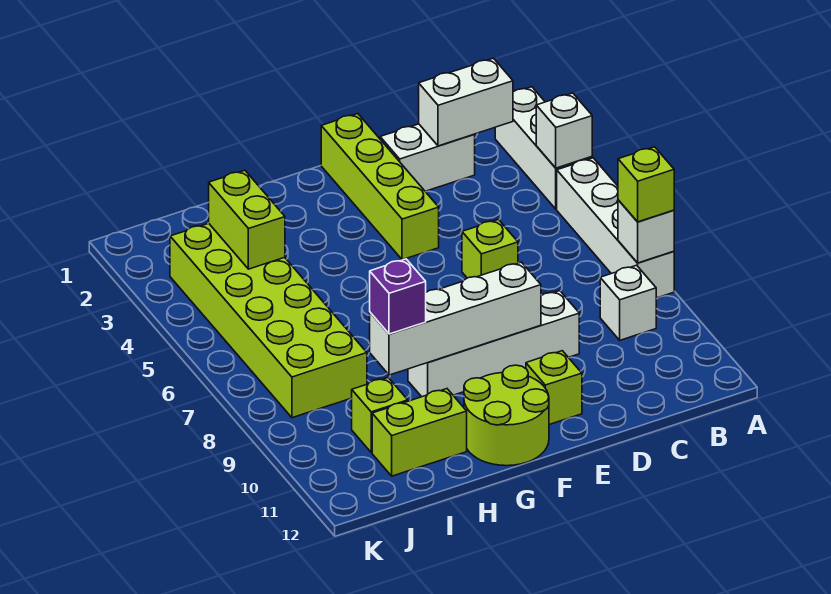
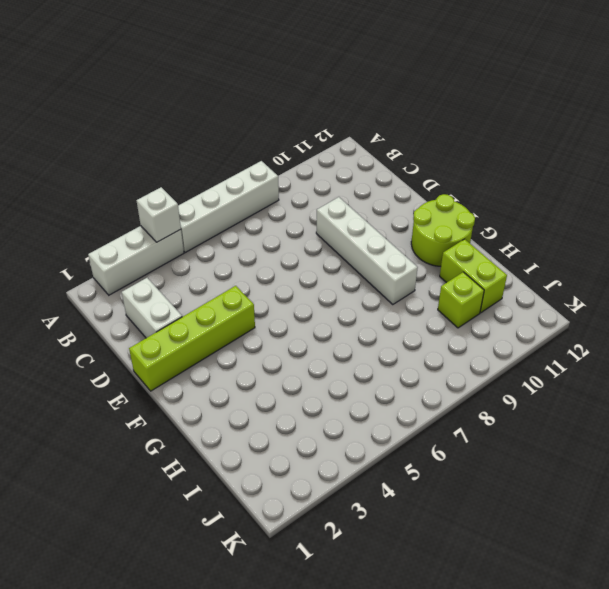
none -> white 1x1 brick [600,265,656,340]
none -> lime 1x1 brick [462,220,518,278]
none -> lime 1x1 brick [526,351,582,424]

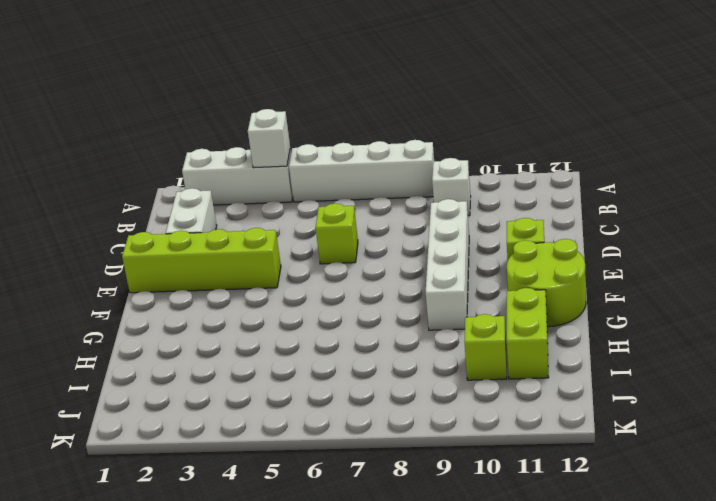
none -> lime 2x6 brick [170,223,367,418]
none -> white 1x1 brick [618,200,674,263]
none -> white 1x2 brick [419,58,513,146]

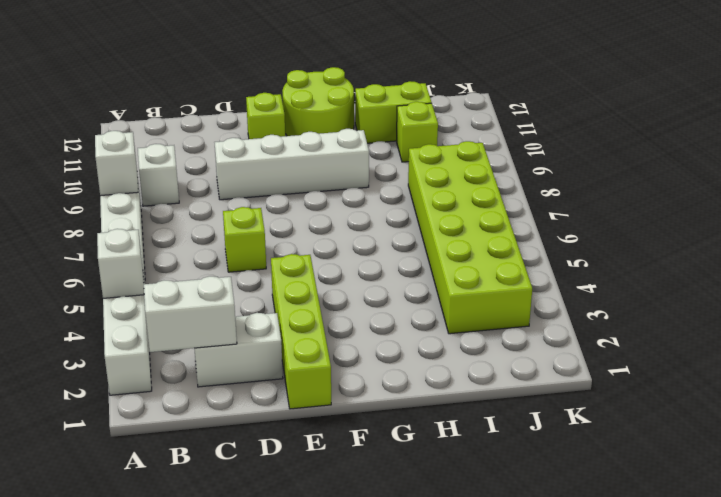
none -> white 1x4 brick [370,262,541,375]
none -> lime 1x2 brick [209,170,285,269]
none -> lime 1x1 brick [618,147,674,222]

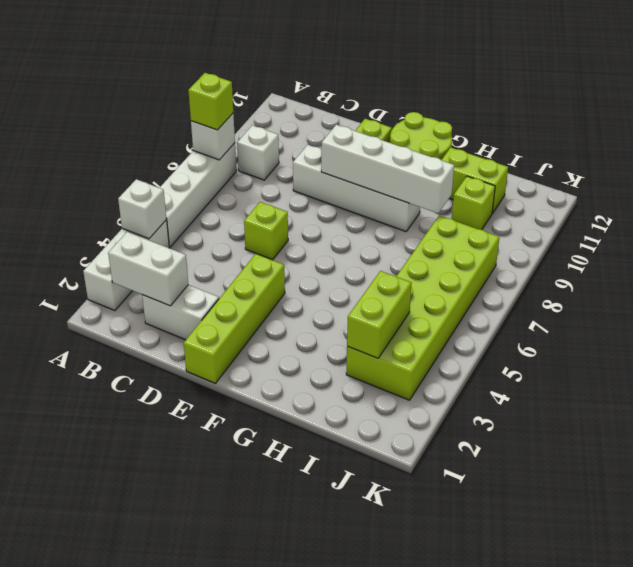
none -> purple 1x1 brick [370,259,426,334]

